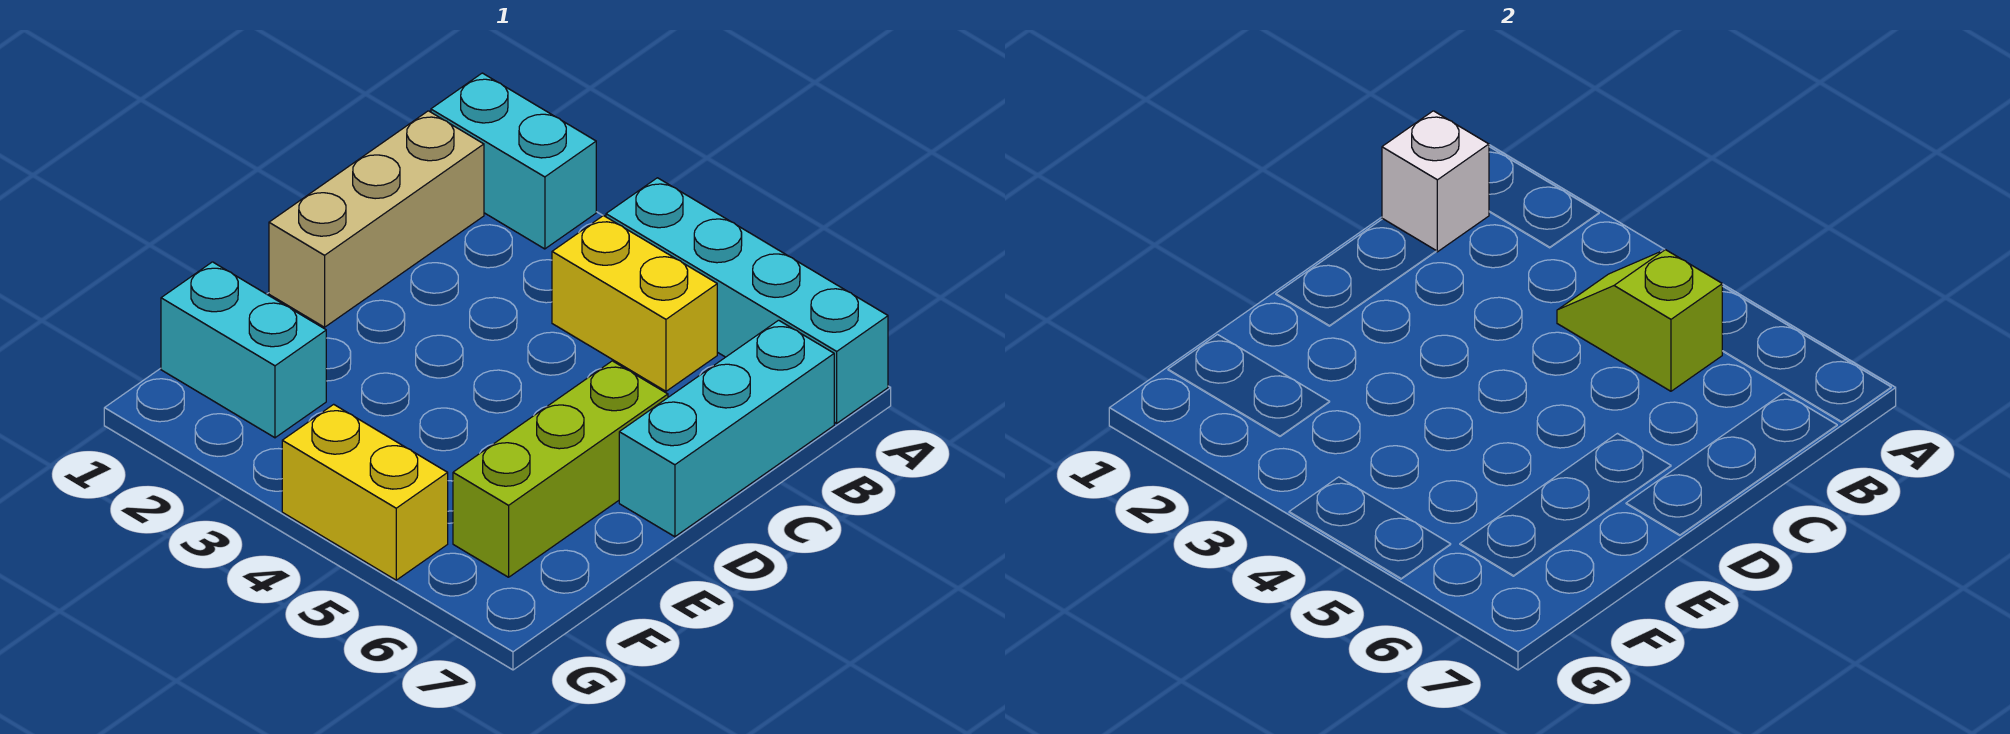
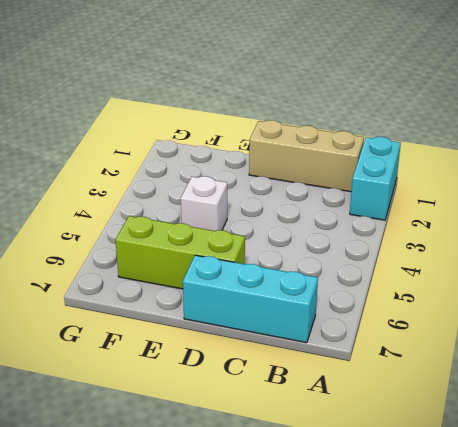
white 1x1 brick [181,176,227,231] -> white 1x1 brick moved to [1382,111,1489,252]
none -> cyan 1x4 brick [606,178,888,423]
none -> yellow 1x2 brick [552,216,717,391]

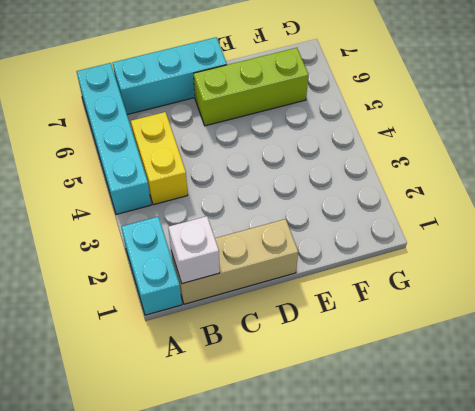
none -> cyan 1x2 brick [161,262,326,438]
none -> yellow 1x2 brick [282,404,448,580]

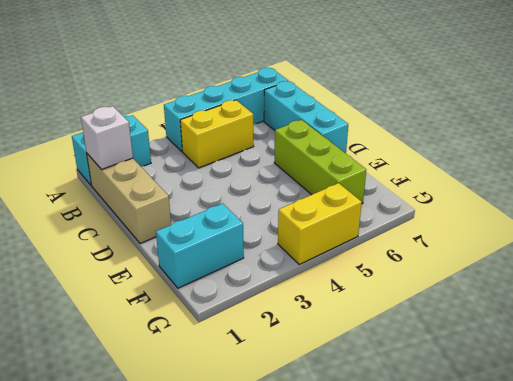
none -> lime 1x2 slope [1557,250,1722,391]

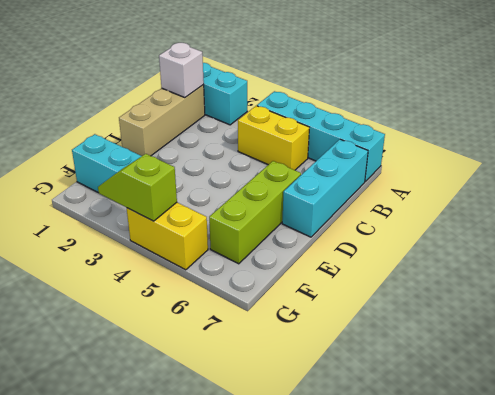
lime 1x2 slope [98,154,177,221] -> lime 1x2 slope moved to [1557,250,1722,391]

